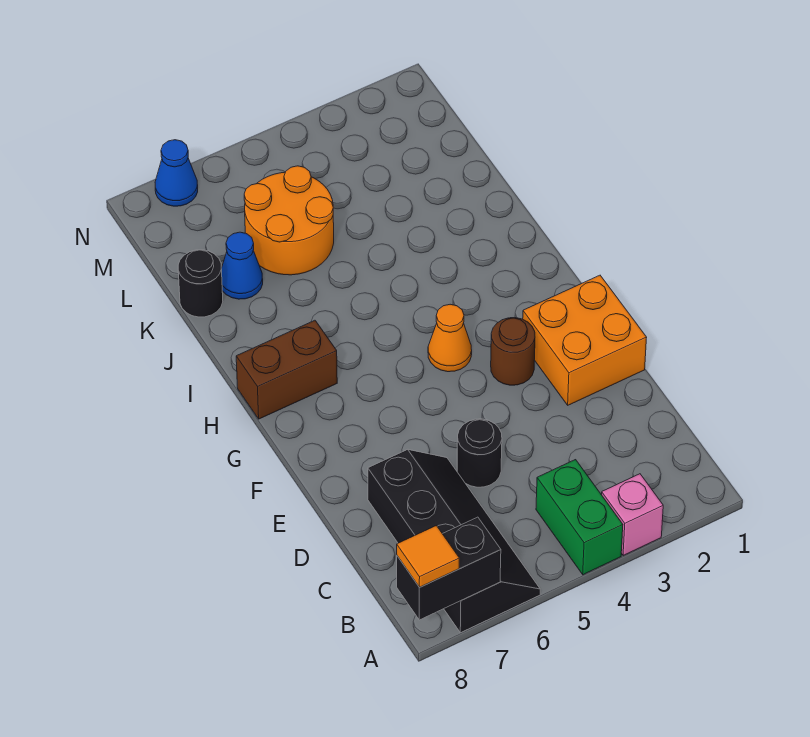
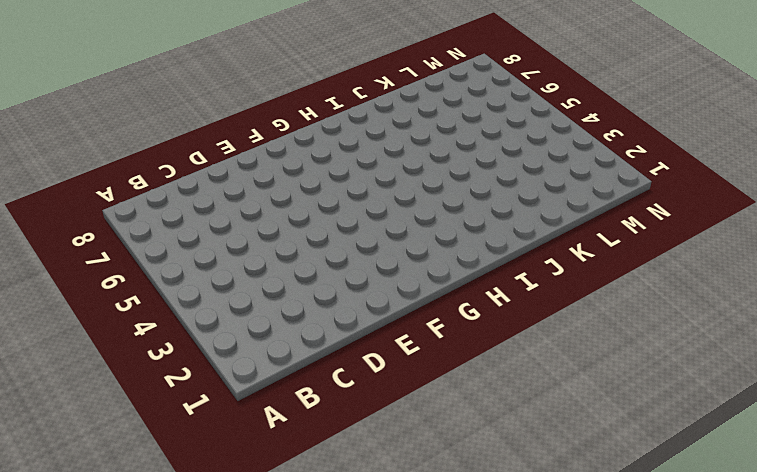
none -> pink 1x1 brick [602,474,663,556]
none -> green 1x2 brick [536,460,623,575]
none -> black 2x4 slope [368,449,540,633]

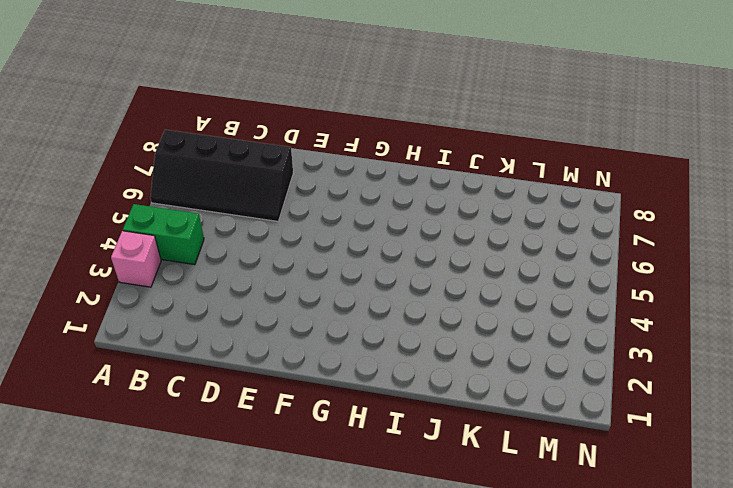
none -> black 1x1 round brick [457,419,502,487]
none -> orange 2x2 brick [523,275,647,405]
none -> brown 1x1 round brick [491,318,535,385]

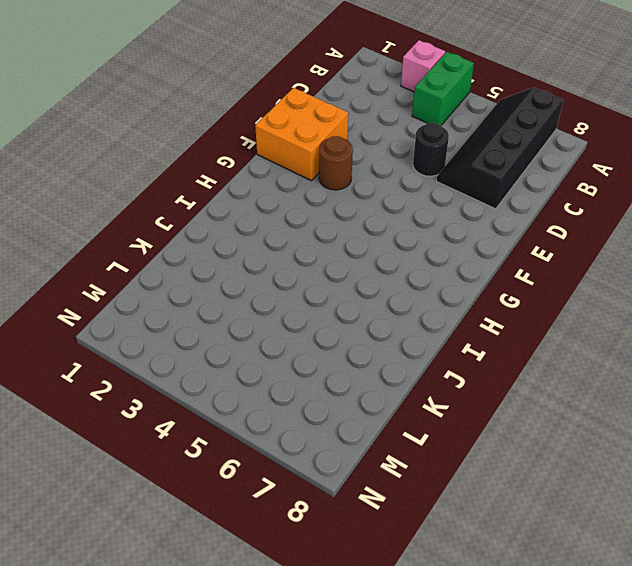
none -> orange 1x1 cone [428,304,472,372]
none -> brown 1x2 brick [236,320,337,419]
none -> orange 2x2 round brick [244,166,334,275]

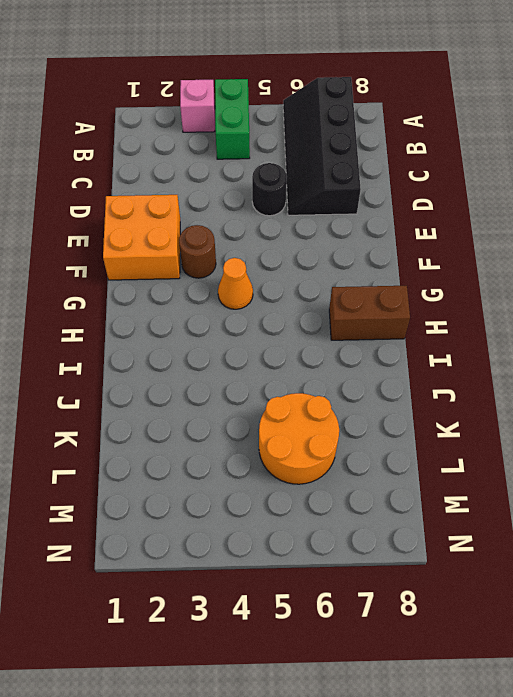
none -> blue 1x1 cone [221,232,263,299]
none -> black 1x1 round brick [178,250,223,317]
none -> blue 1x1 cone [155,140,198,206]

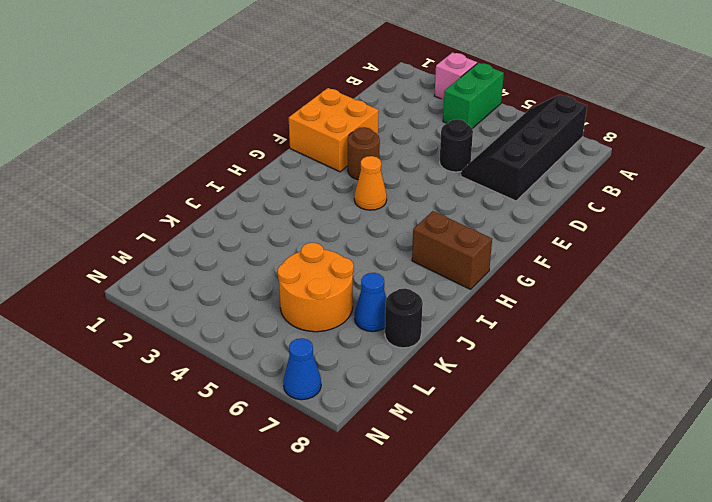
none -> black 1x2 brick [397,517,501,620]
none -> orange 1x1 tile [397,526,459,587]

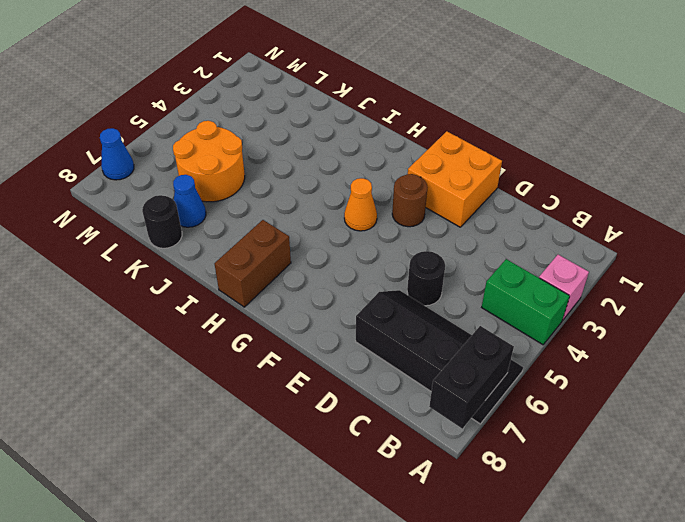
none -> orange 1x1 tile [397,526,459,587]

